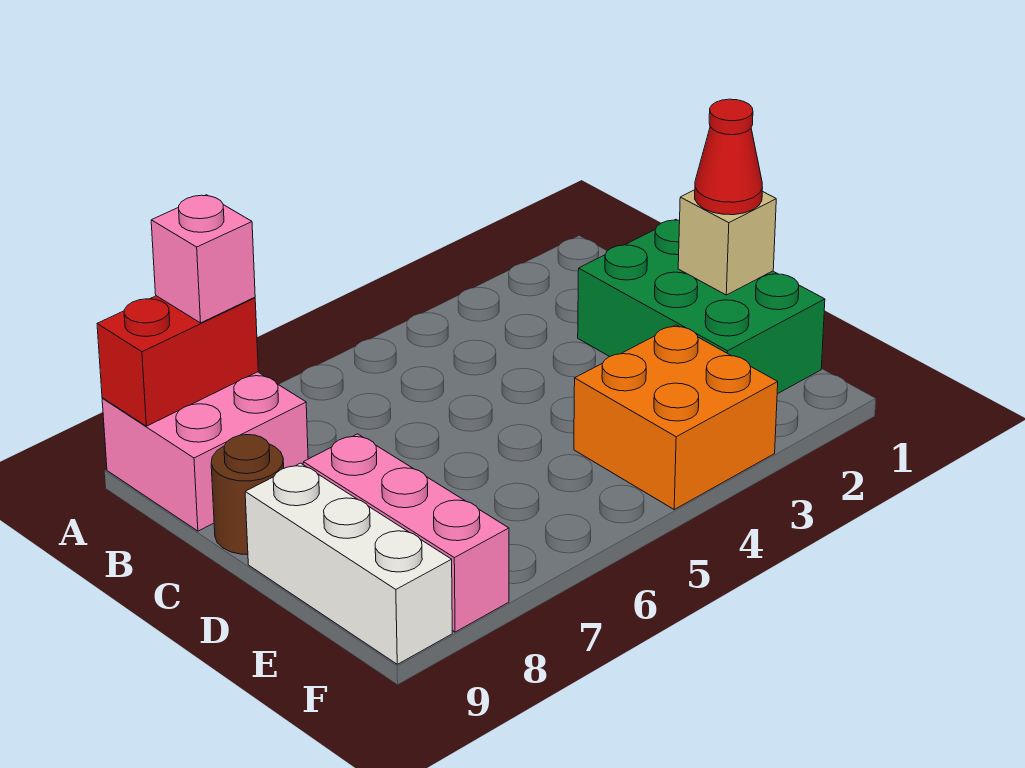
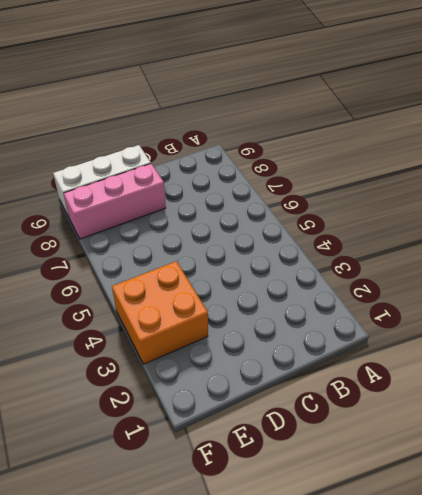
none -> pink 2x2 brick [102,372,308,531]
none -> green 2x3 brick [578,219,825,394]

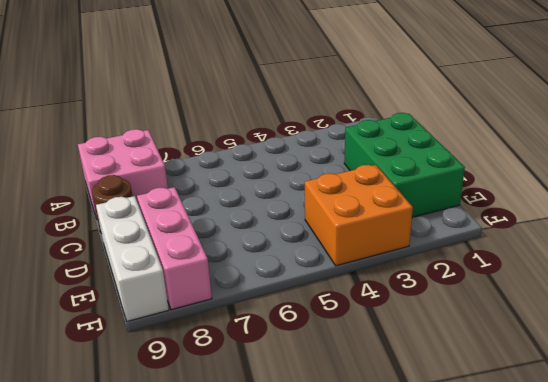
none -> red 1x2 brick [97,296,258,426]
none -> tan 1x1 brick [678,190,776,295]

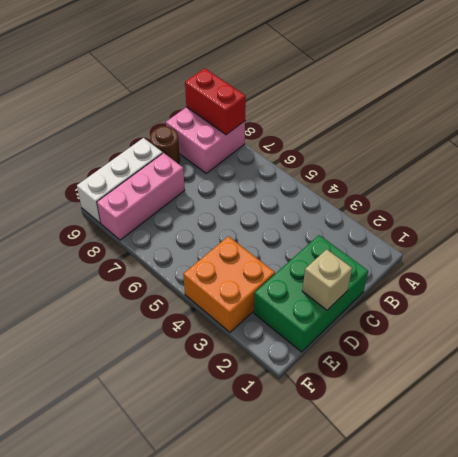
none -> pink 1x1 brick [151,195,255,323]
none -> red 1x1 cone [695,99,763,215]

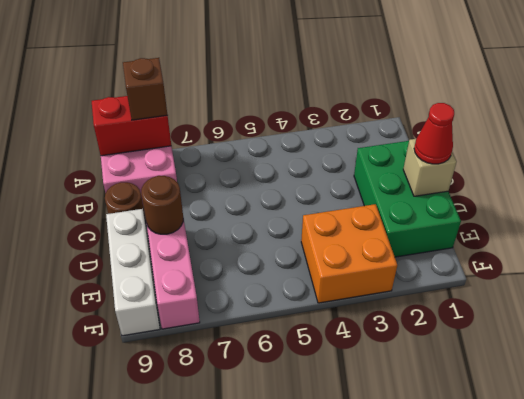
brown 1x1 brick [123,58,167,120] -> pink 1x1 brick [151,195,255,323]
brown 1x1 round brick [141,176,183,234] -> none

